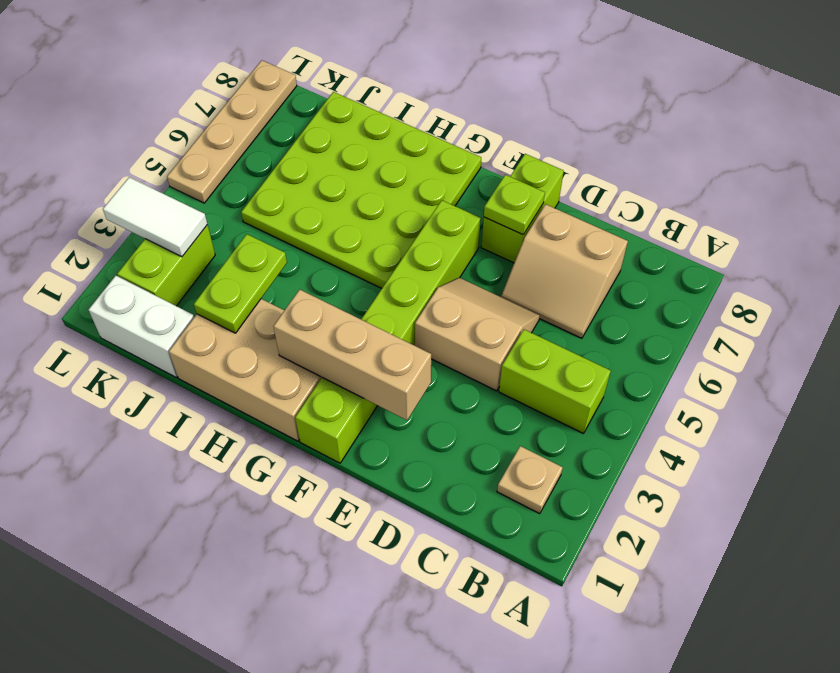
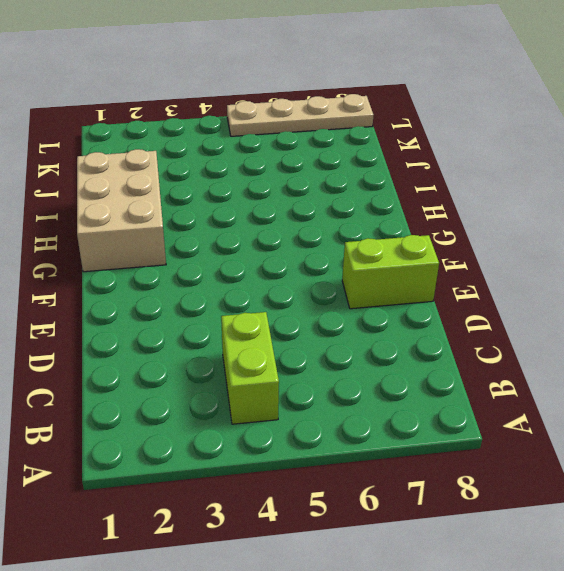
none -> tan 1x1 plate [497,446,563,514]
none -> tan 2x2 slope [501,204,628,338]
none -> tan 2x2 slope [415,278,539,391]

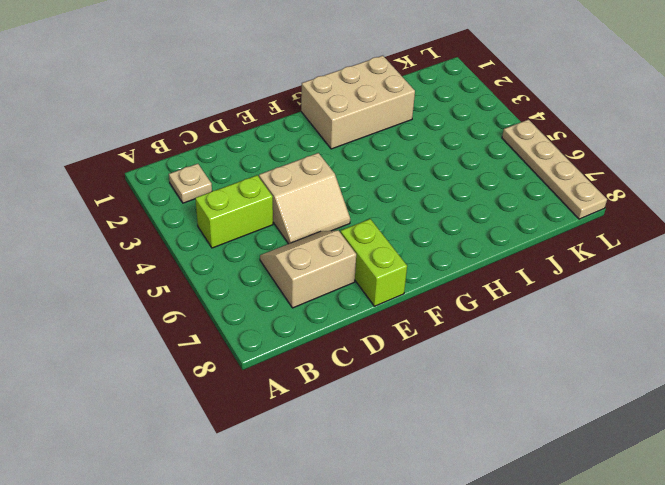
none -> lime 1x6 brick [295,200,481,463]
none -> lime 4x4 plate [241,92,481,288]
none -> white 1x2 brick [88,276,194,377]

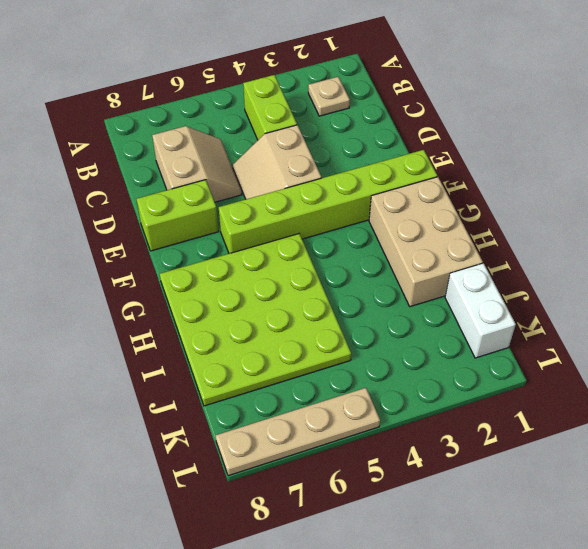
none -> lime 1x2 brick [117,225,215,306]
none -> tan 1x3 brick [273,290,431,420]
none -> lime 1x1 plate [484,175,545,235]

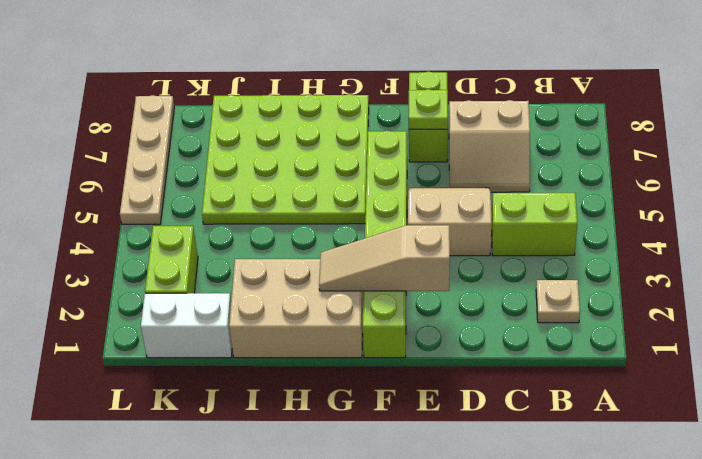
tan 1x3 slope [319,225,450,291] -> tan 1x3 brick [273,290,431,420]
none -> lime 1x2 plate [194,234,287,333]
none -> white 1x2 tile [103,177,207,257]

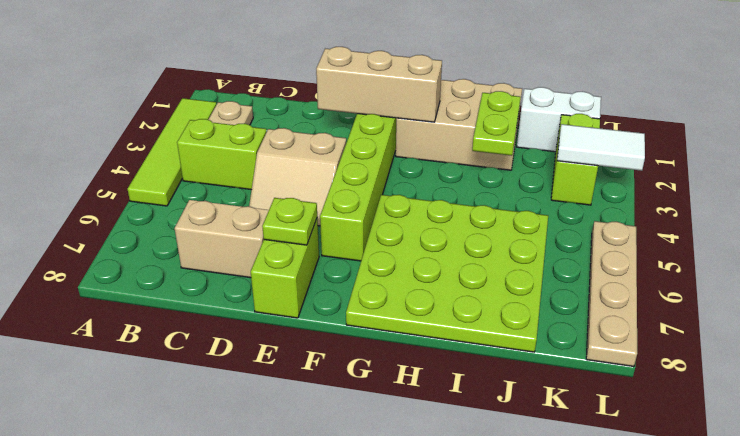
lime 1x4 tile [128,98,216,206] -> none

